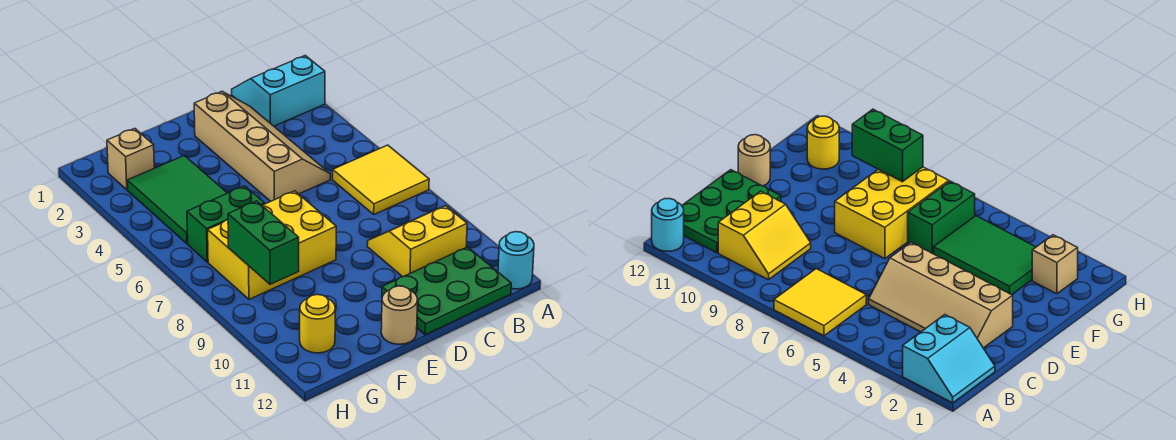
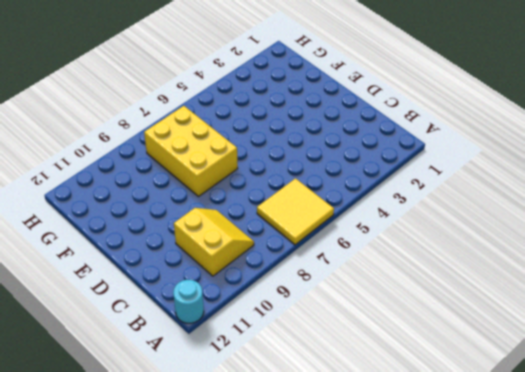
none -> cyan 2x2 slope [232,56,325,126]
none -> green 2x3 plate [382,247,511,335]
none -> tan 2x4 slope [194,92,330,201]

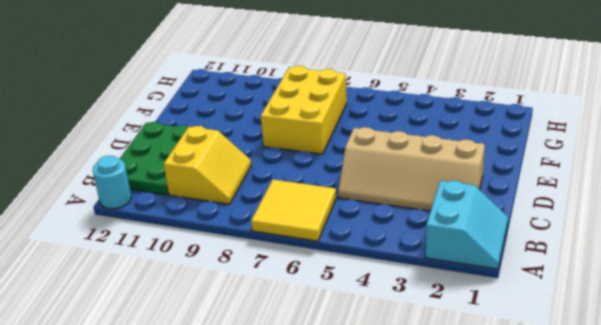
none -> tan 1x1 round brick [381,286,418,344]
none -> green 2x3 tile [127,156,227,244]
none -> green 1x2 brick [187,186,265,262]

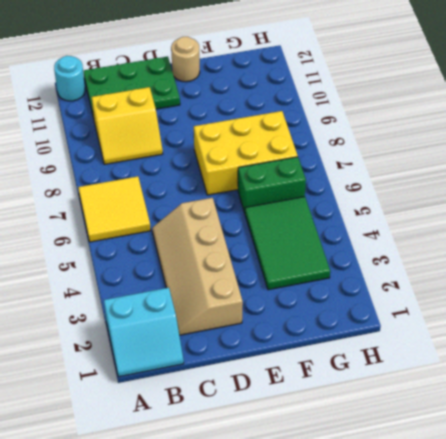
none -> tan 1x1 brick [107,128,154,190]
none -> yellow 1x1 round brick [300,295,335,353]
none -> green 1x2 brick [228,201,299,284]

